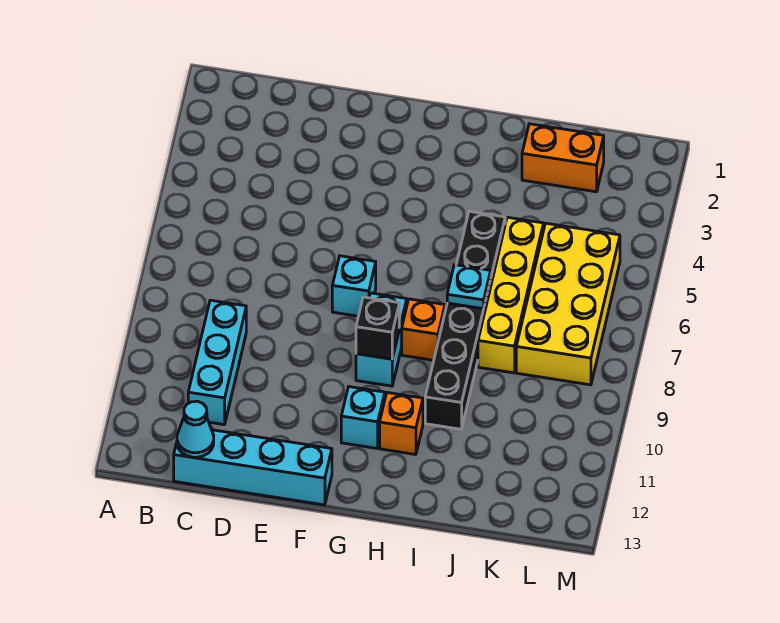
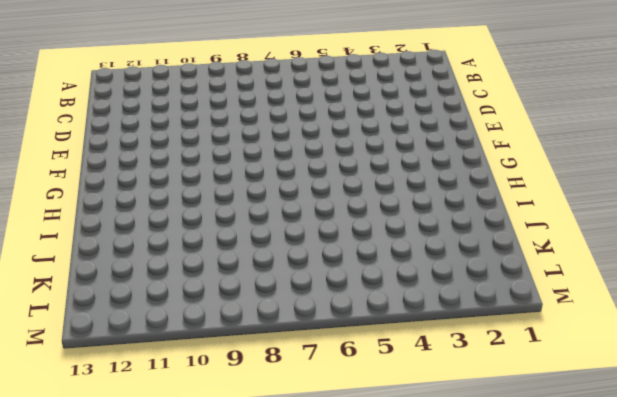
none -> cyan 1x3 brick [188,300,246,425]
none -> cyan 1x4 brick [174,430,332,505]
none -> cyan 1x1 brick [332,256,376,316]

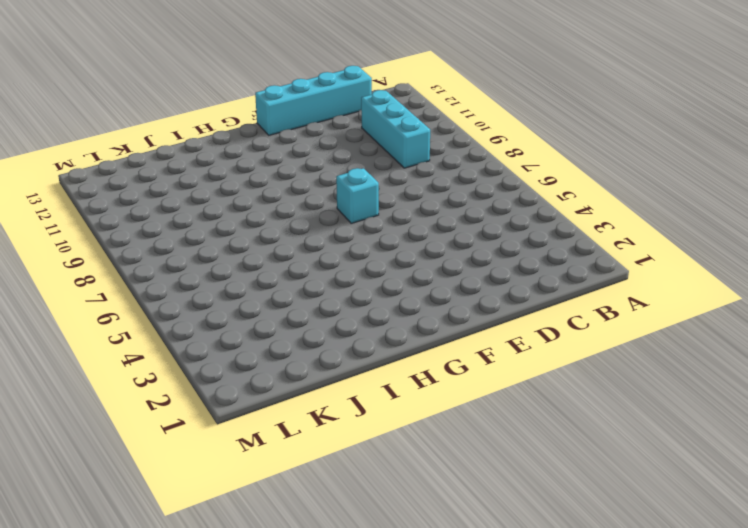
none -> cyan 1x2 brick [356,293,407,386]
none -> cyan 1x1 brick [341,387,385,449]
none -> orange 1x1 brick [402,299,445,360]

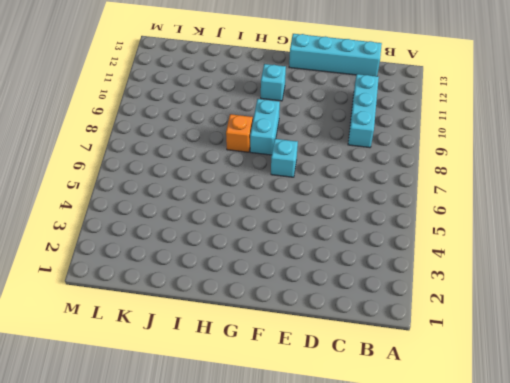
none -> orange 1x1 brick [380,393,423,455]
none -> black 1x6 brick [425,211,505,429]
none -> orange 1x2 brick [522,124,604,192]

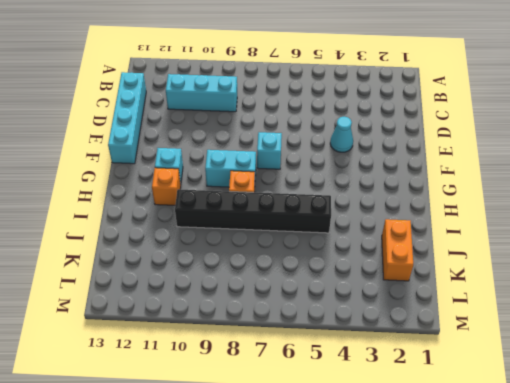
cyan 1x1 cone [330,117,353,152] -> cyan 1x1 cone moved to [177,401,214,457]
none -> yellow 1x4 brick [478,217,544,373]
none -> yellow 2x4 brick [516,223,620,385]
none -> black 1x1 brick [356,297,399,359]

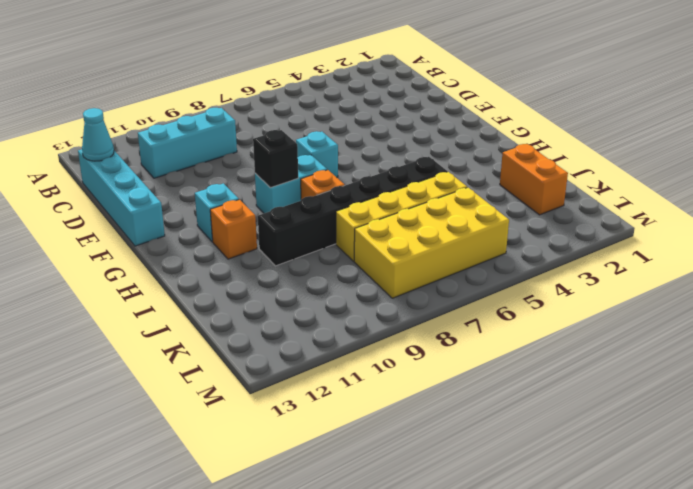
none -> cyan 1x1 plate [447,265,491,309]

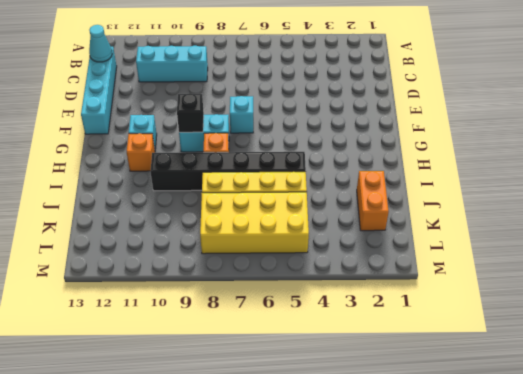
none -> cyan 1x1 plate [447,265,491,309]

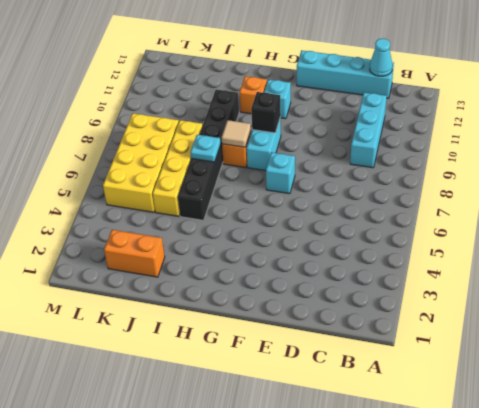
tan 1x1 tile [222,120,251,147] -> none

